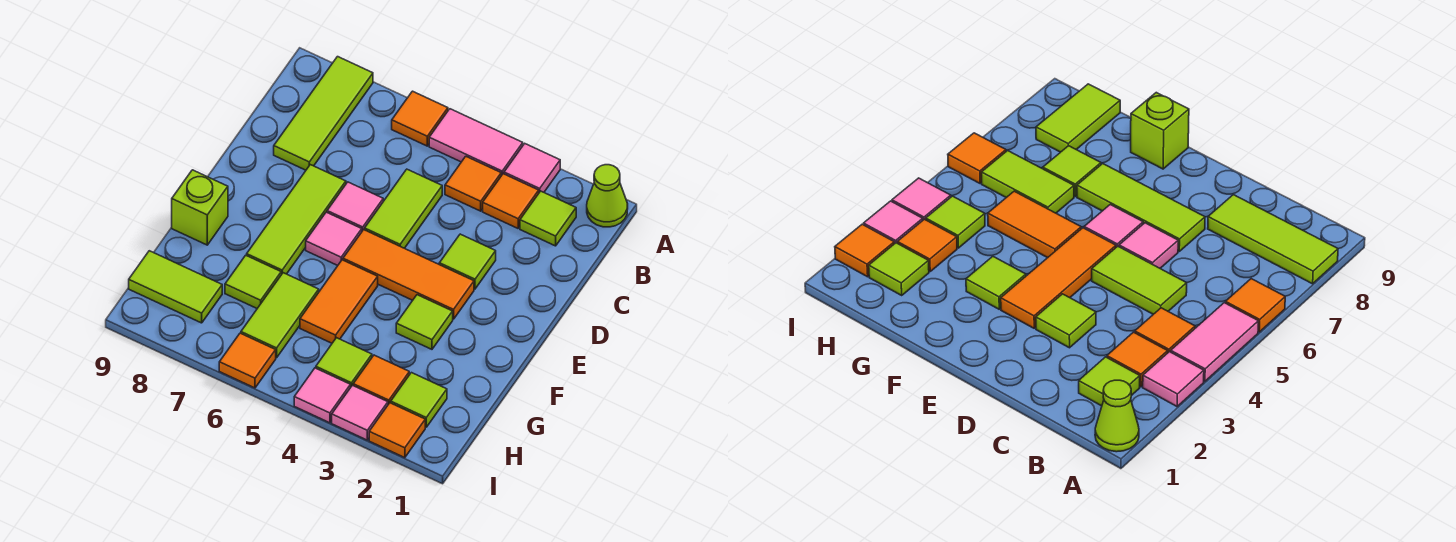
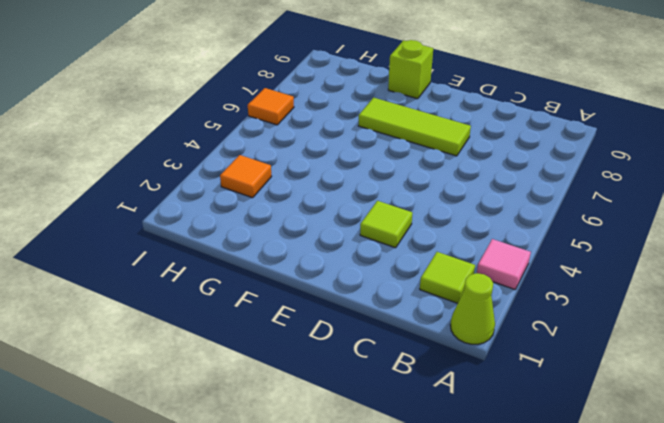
none -> pink 1x2 tile [429,109,523,176]
none -> orange 1x1 tile [392,91,448,146]
none -> lime 1x3 tile [274,57,373,170]

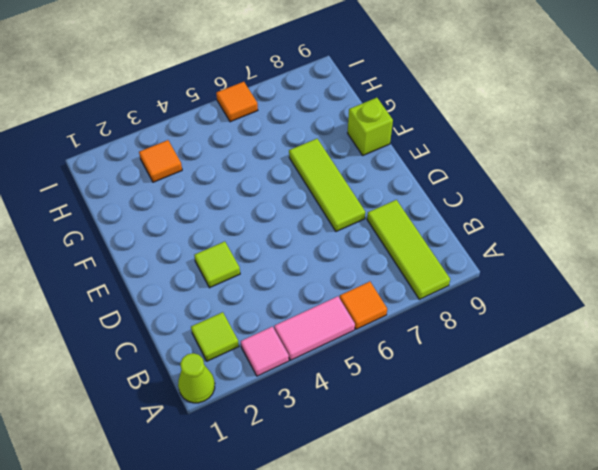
none -> orange 1x1 tile [483,174,539,228]
none -> orange 1x1 tile [445,156,501,211]
none -> lime 1x2 tile [365,169,442,248]

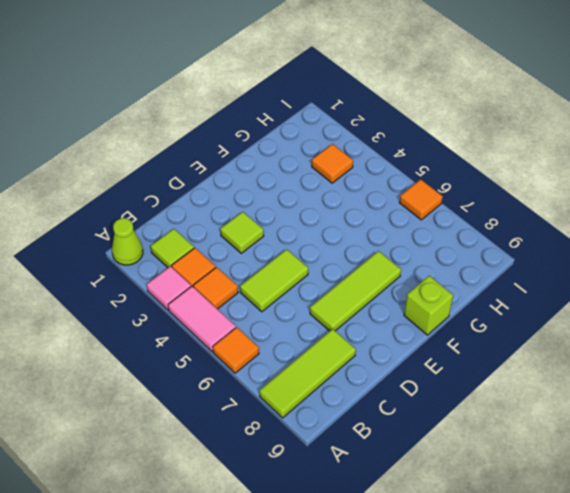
none -> pink 1x1 tile [327,182,383,231]
none -> orange 1x3 tile [343,230,474,319]
none -> pink 1x1 tile [306,212,362,266]

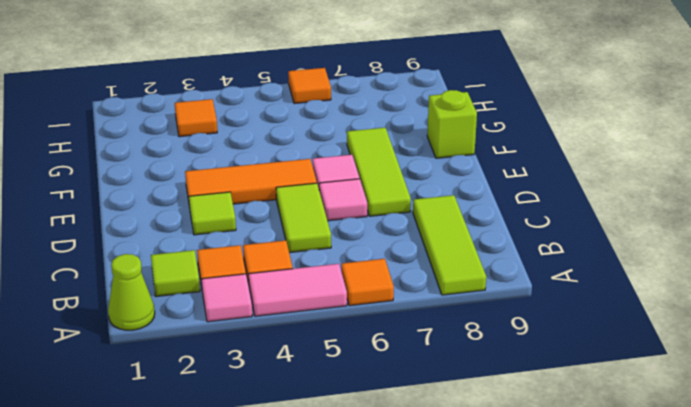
none -> lime 1x1 tile [396,295,453,349]
none -> orange 1x2 tile [300,260,378,343]
none -> lime 1x2 tile [241,273,319,358]

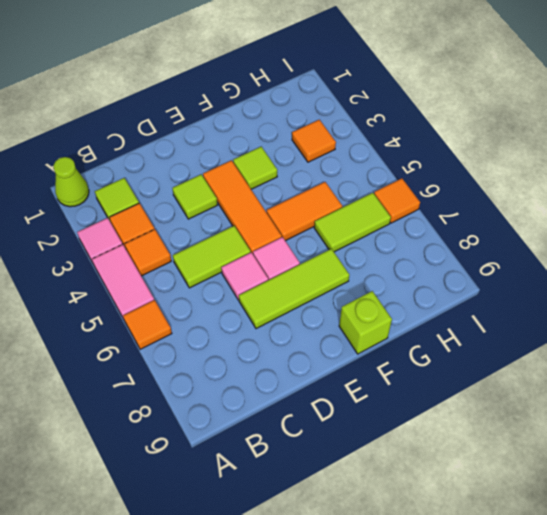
none -> lime 1x3 tile [274,57,373,170]
none -> lime 1x1 tile [225,255,281,308]
none -> lime 1x1 tile [391,373,447,427]

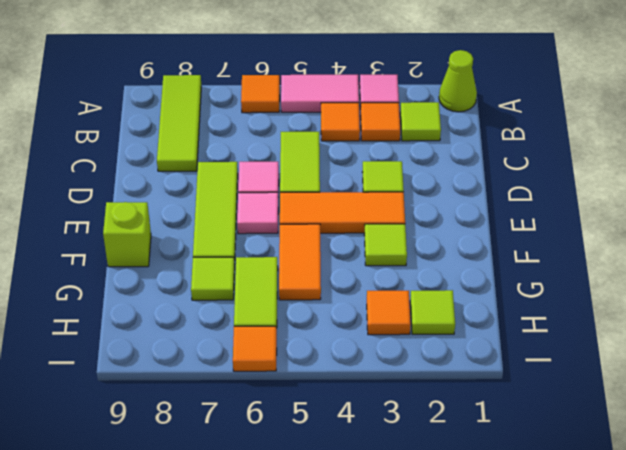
none -> lime 1x1 tile [316,338,372,388]
none -> lime 1x2 tile [129,251,222,323]
none -> orange 1x1 tile [369,403,425,458]

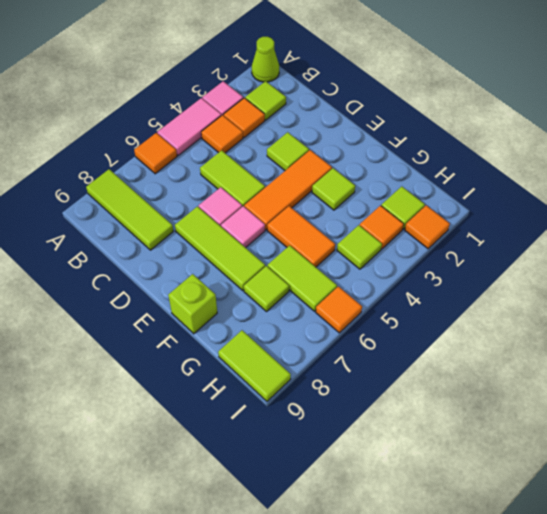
lime 1x2 tile [218,330,291,401] -> lime 1x2 tile turned to [129,251,222,323]
none -> pink 1x1 tile [332,385,388,440]
none -> pink 1x1 tile [294,368,350,423]

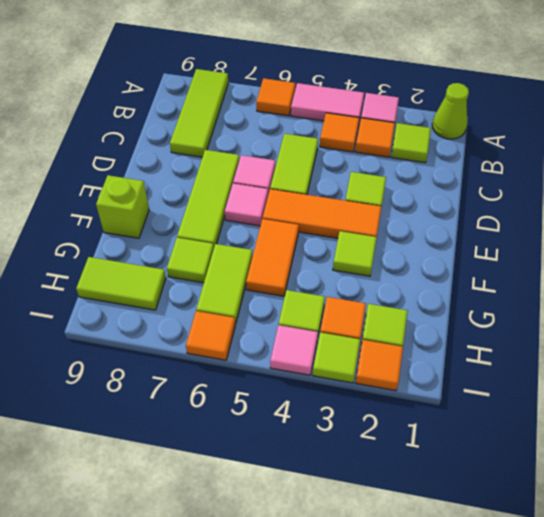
lime 1x1 tile [313,332,360,383] -> pink 1x1 tile [332,385,388,440]

